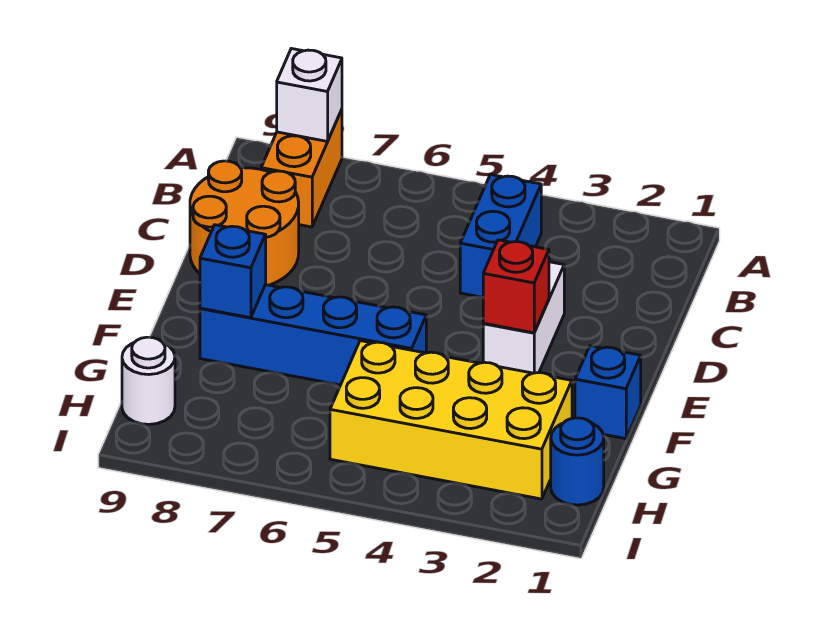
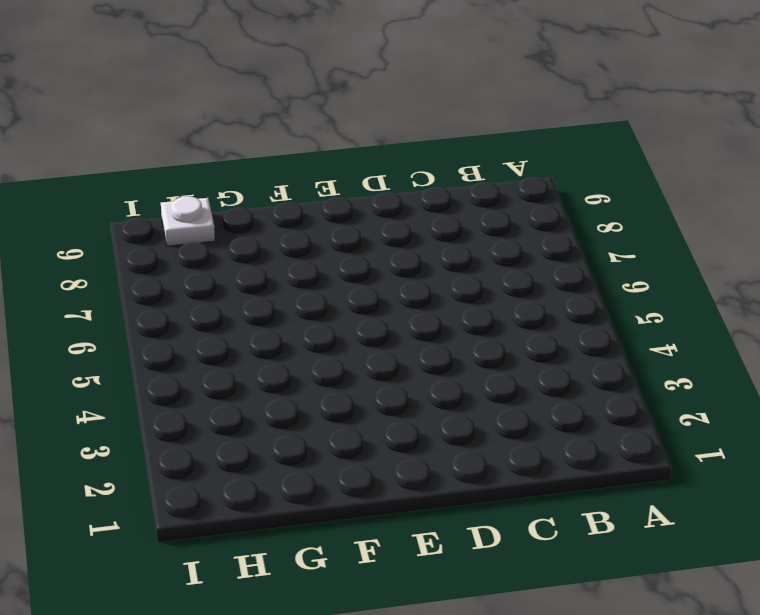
white 1x1 plate [161,196,215,246] -> white 1x1 round brick [122,337,175,424]
none -> orange 1x2 brick [261,110,342,227]
none -> blue 1x2 brick [460,175,541,297]
none -> orange 2x2 round brick [190,161,299,285]

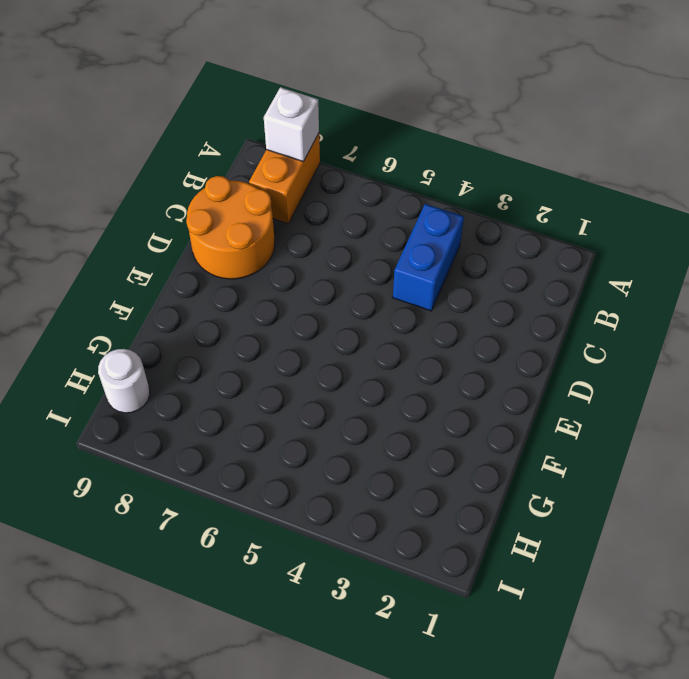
none -> white 1x2 brick [483,262,564,373]
none -> blue 1x1 brick [575,346,641,439]
none -> blue 1x4 brick [200,285,426,385]

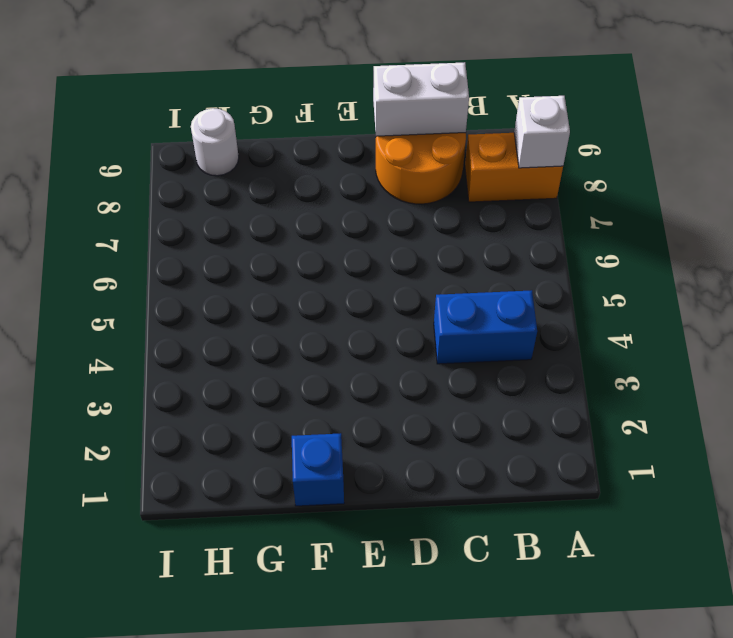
white 1x2 brick [373,62,469,136] -> white 1x2 brick moved to [483,262,564,373]
none -> blue 1x4 brick [200,285,426,385]
none -> yellow 2x4 brick [330,341,572,499]
none -> blue 1x1 round brick [551,418,604,505]

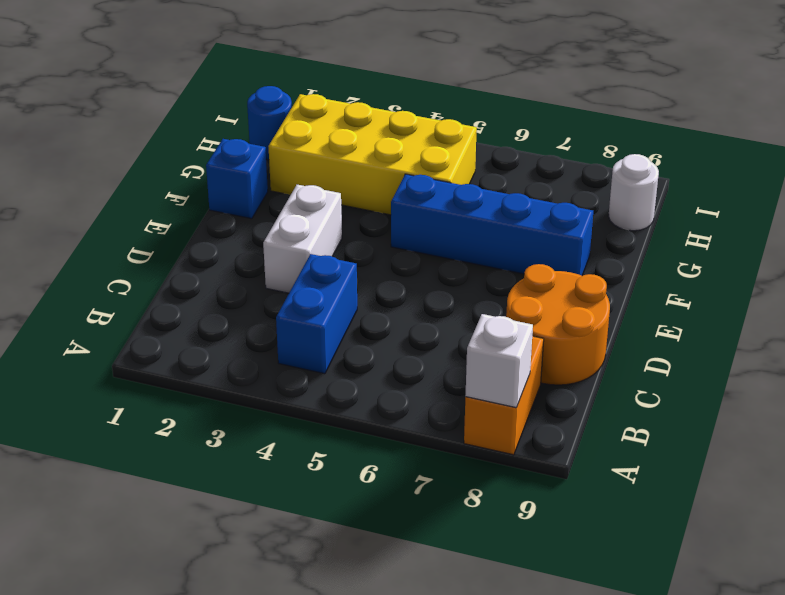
none -> red 1x1 brick [483,240,549,333]
none -> blue 1x1 brick [200,225,266,318]

